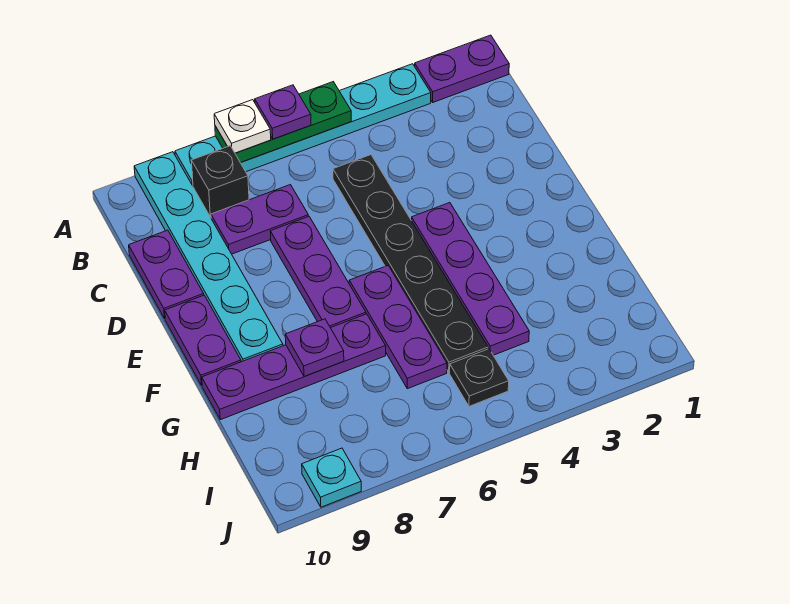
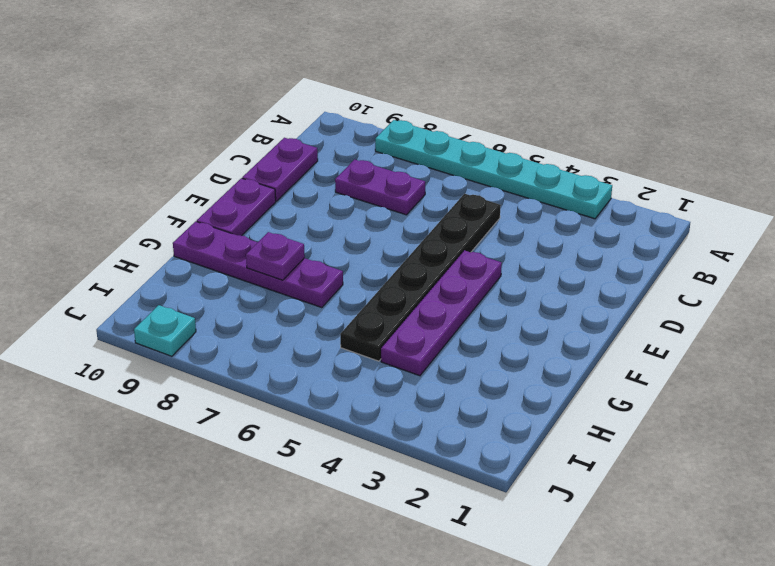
none -> purple 1x2 plate [415,35,509,102]
none -> cyan 1x6 plate [134,152,283,362]
none -> black 1x1 brick [191,146,249,217]

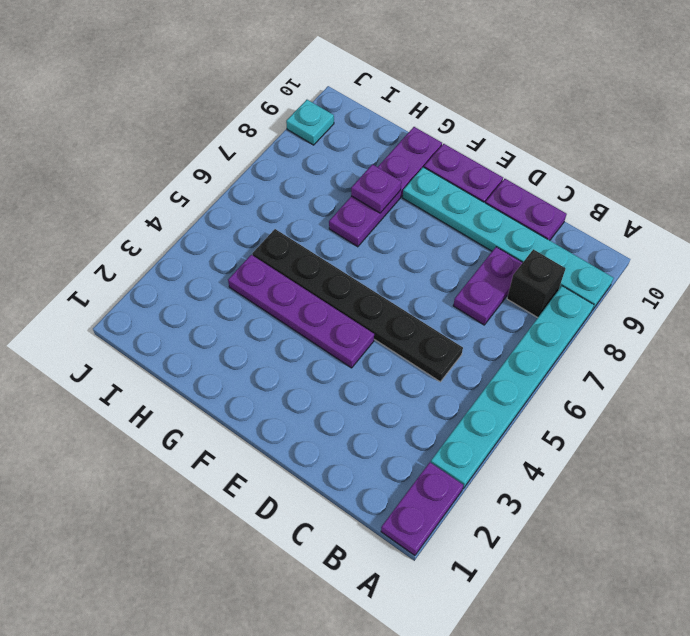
none -> purple 1x3 plate [270,216,366,328]
none -> purple 1x3 plate [349,266,447,389]
none -> black 1x1 plate [450,349,509,406]

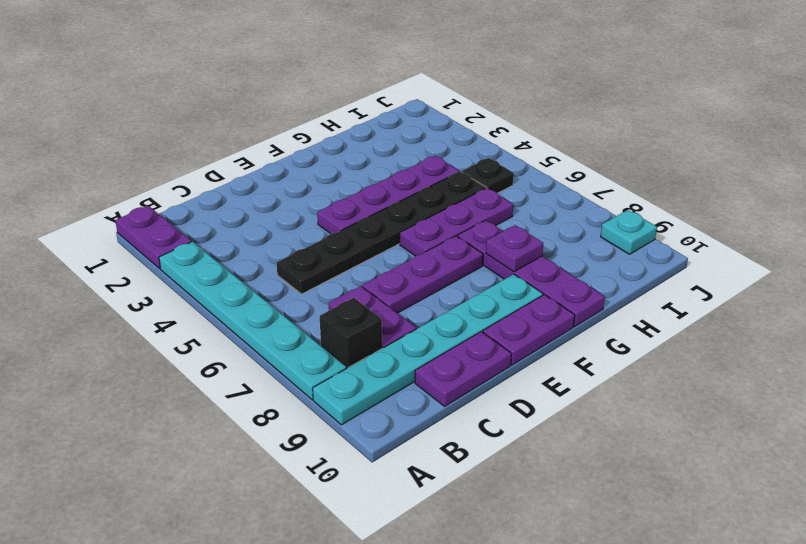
none -> green 1x3 plate [215,82,351,163]
none -> purple 1x1 plate [255,85,311,139]
none -> white 1x1 plate [214,100,271,153]

